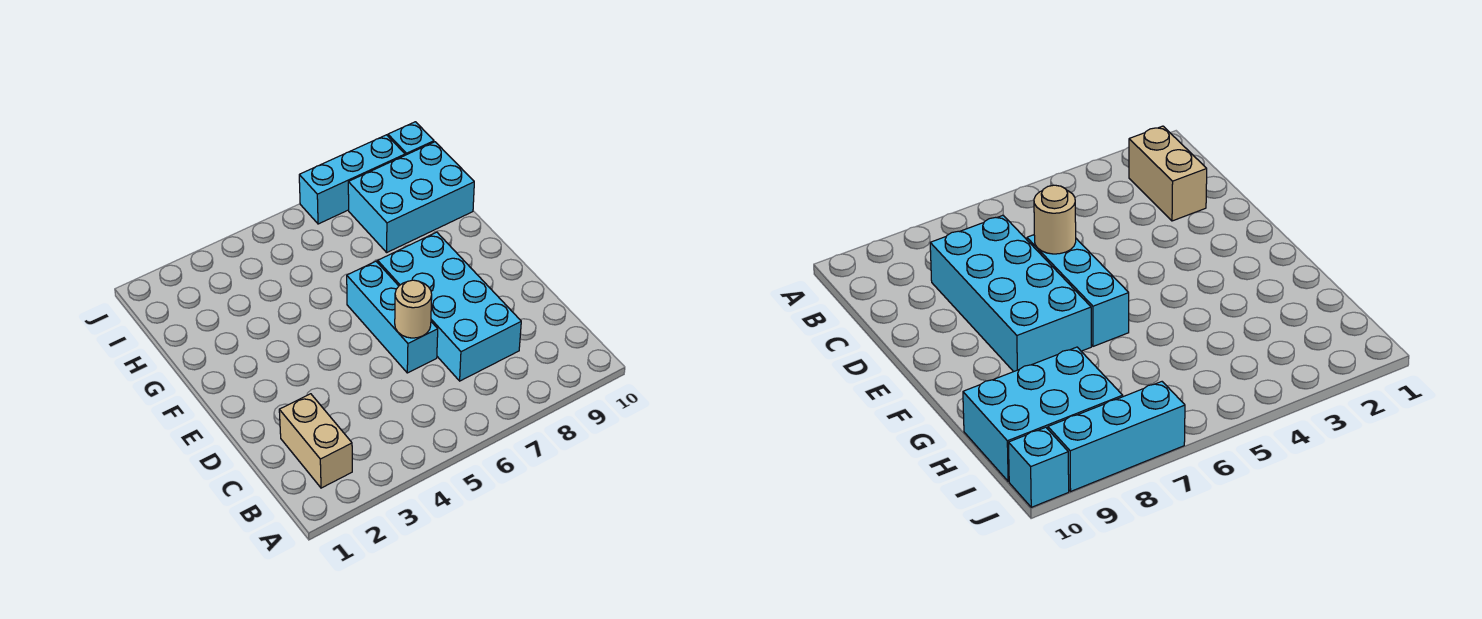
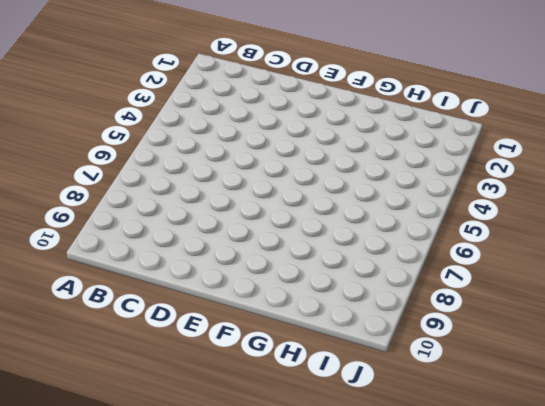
none -> tan 1x2 brick [279,394,352,488]
none -> cyan 2x4 brick [378,232,521,381]

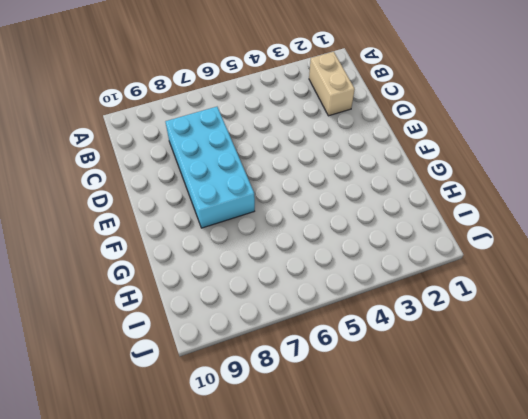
none -> cyan 1x3 brick [347,261,438,373]
none -> cyan 2x3 brick [348,142,474,252]

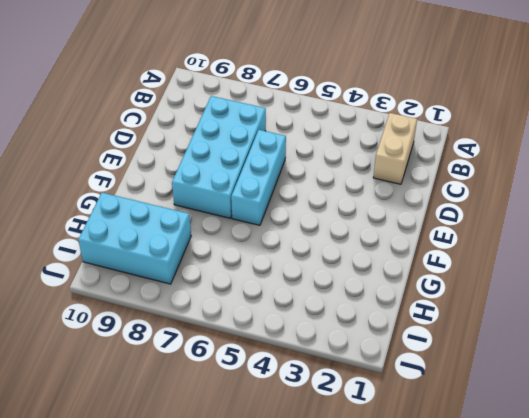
none -> cyan 1x3 brick [299,135,405,224]
none -> cyan 1x1 brick [388,122,434,155]

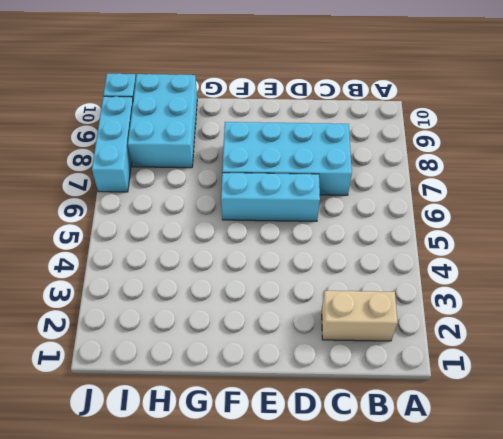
none -> tan 1x1 round brick [395,280,432,338]

